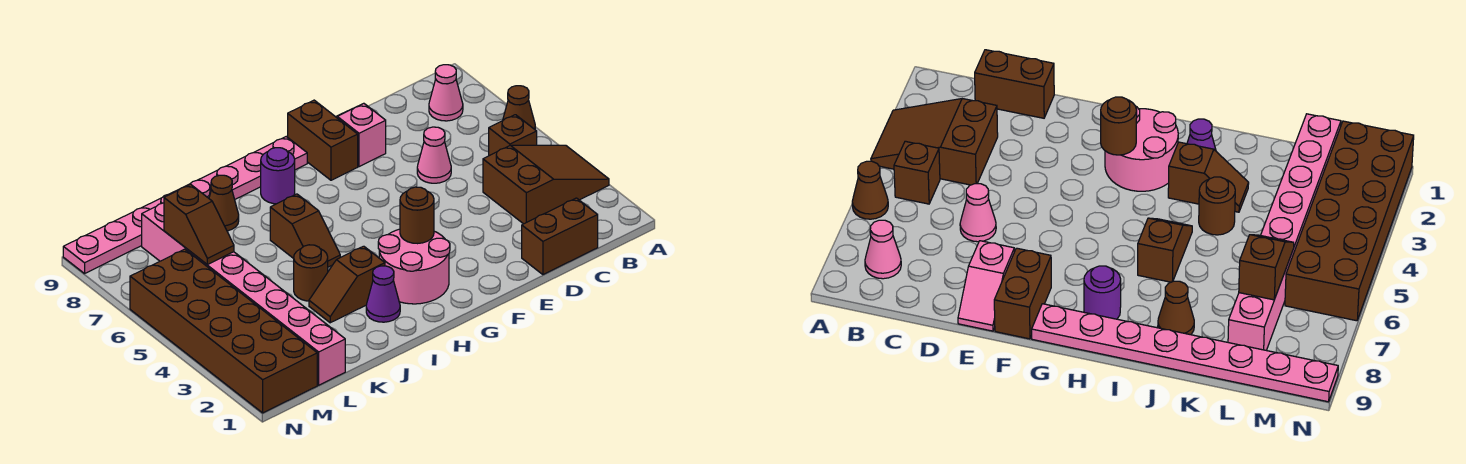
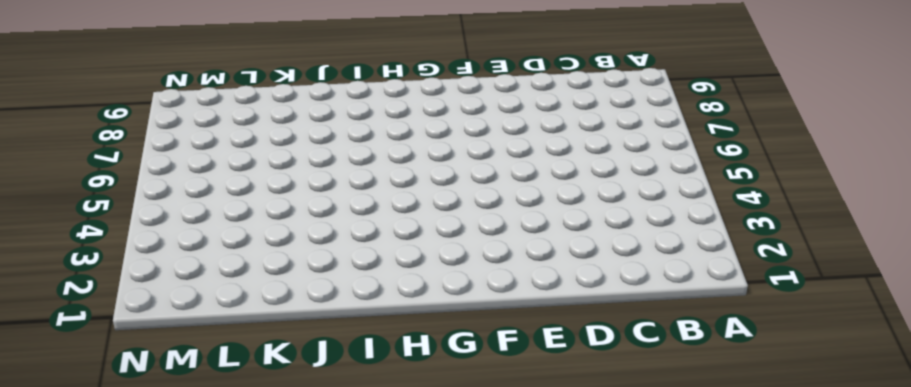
none -> brown 2x3 slope [483,145,609,224]
none -> brown 1x1 cone [503,86,535,129]
none -> brown 1x1 brick [489,115,537,156]

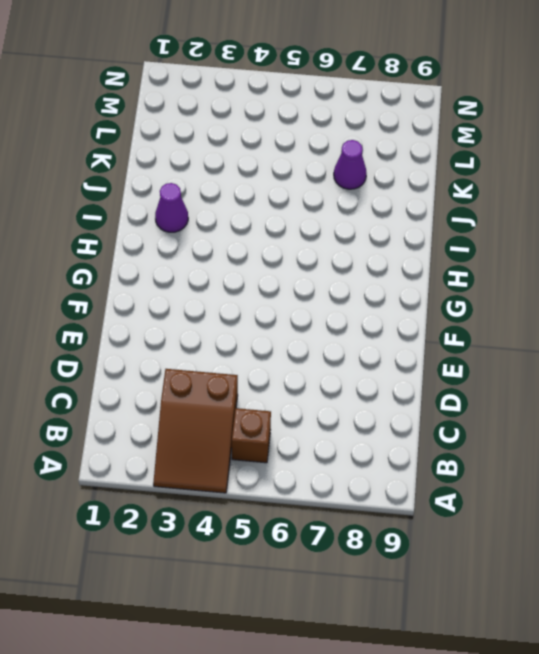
purple 1x1 cone [334,140,366,189] -> none
none -> brown 1x1 cone [503,86,535,129]
none -> pink 1x1 cone [429,65,463,121]
none -> brown 1x2 brick [522,198,598,275]

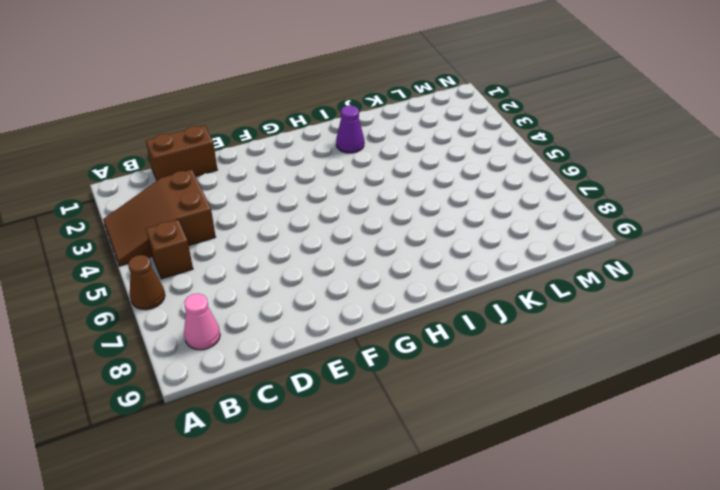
none -> pink 1x1 cone [417,127,451,183]
none -> pink 1x2 slope [336,103,386,167]
none -> brown 1x2 brick [288,100,358,180]

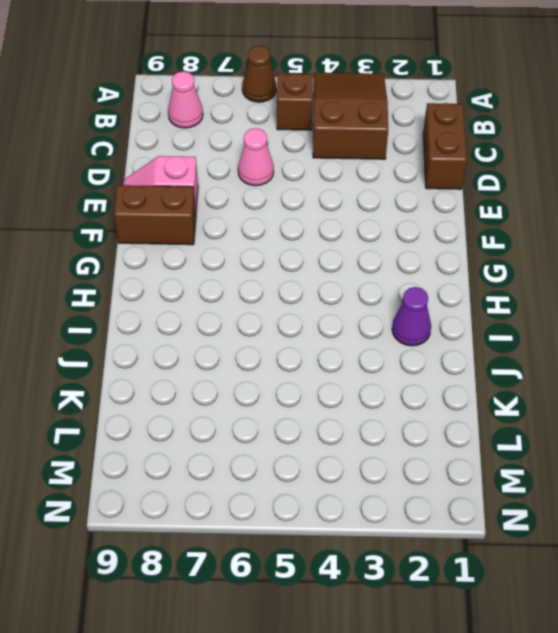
none -> pink 2x2 round brick [378,229,450,304]
none -> pink 1x8 plate [63,137,307,274]
none -> purple 1x1 round brick [261,148,295,204]

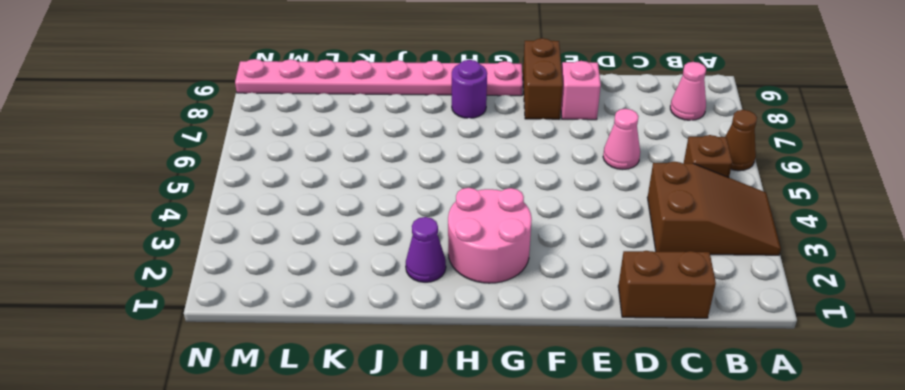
none -> brown 1x2 slope [309,246,385,323]
none -> brown 1x2 slope [270,194,340,267]
none -> brown 1x1 round brick [294,245,328,301]

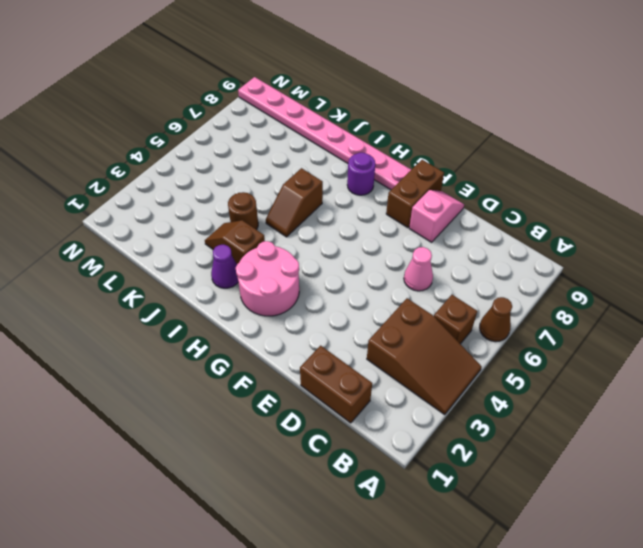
none -> pink 1x1 cone [429,65,463,121]
none -> brown 1x1 cone [209,175,239,231]
none -> pink 1x8 brick [142,203,345,385]

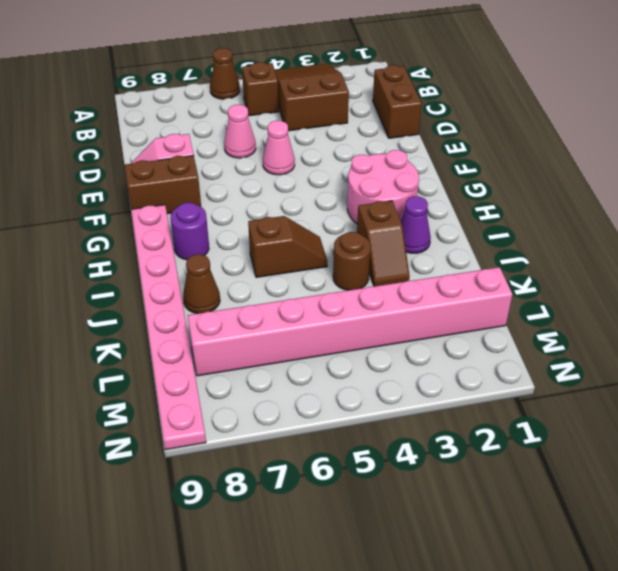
pink 1x1 cone [263,121,295,175] -> pink 1x1 cone moved to [429,65,463,121]
none -> brown 2x6 brick [130,249,317,413]
none -> brown 1x1 round brick [400,187,434,244]
none -> brown 1x2 slope [164,184,234,265]

